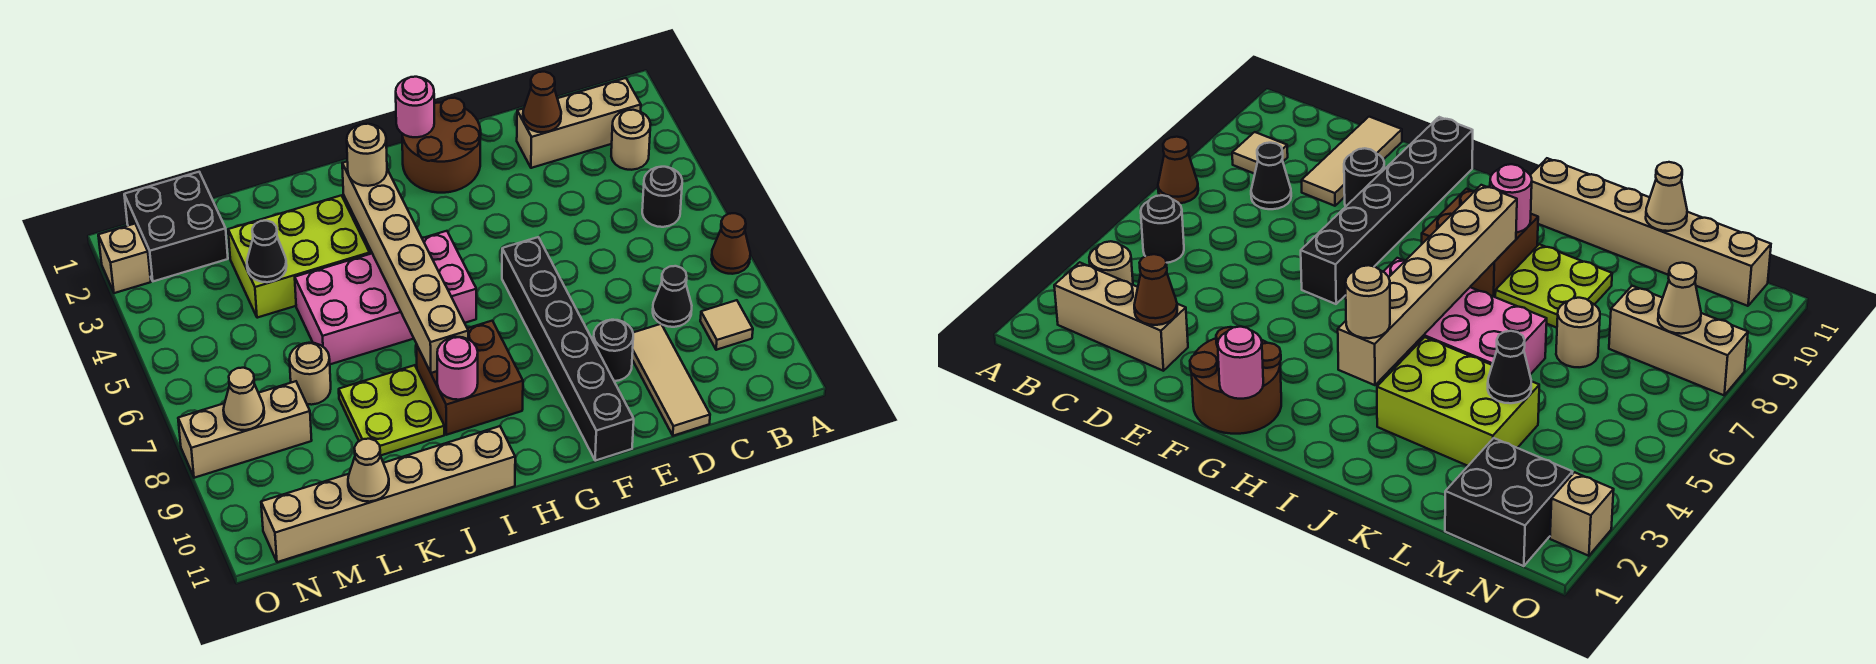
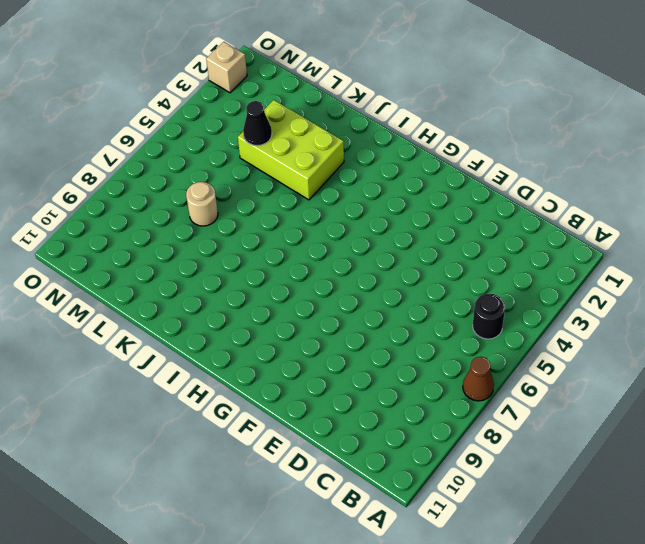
none -> tan 1x3 brick [517,78,641,168]
none -> tan 1x1 round brick [611,110,651,170]
none -> tan 1x1 tile [700,300,753,350]

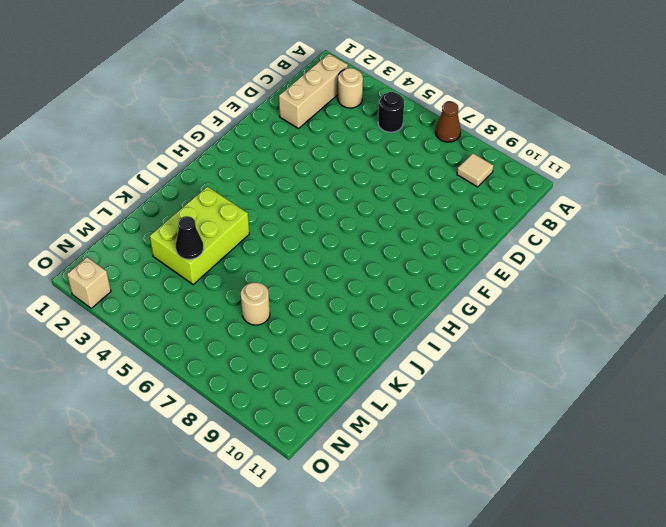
none -> black 1x1 cone [653,266,692,327]
none -> tan 1x3 tile [632,324,710,436]
none -> black 1x1 round brick [594,320,633,381]

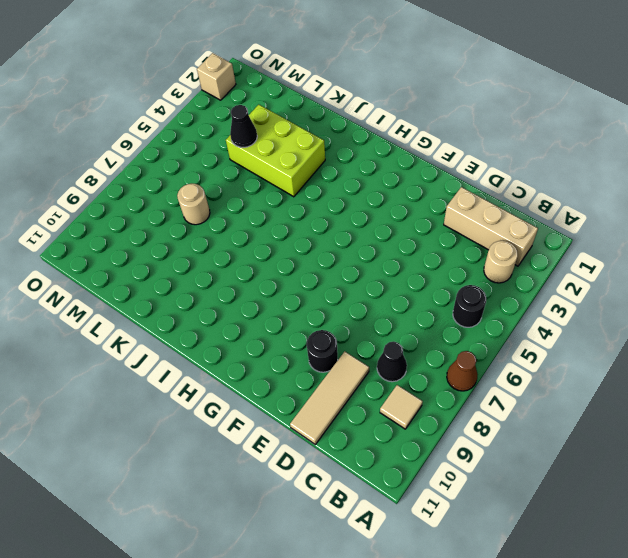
none -> brown 2x2 round brick [402,98,481,193]
none -> black 1x6 brick [502,237,634,461]
none -> pink 2x4 brick [295,231,476,364]

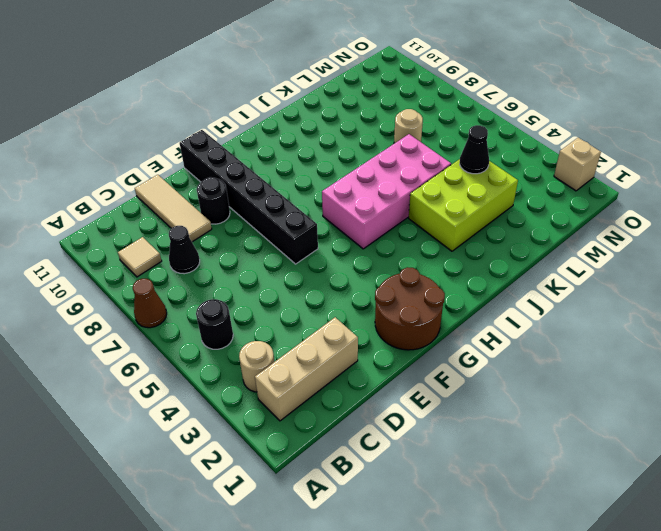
none -> brown 2x2 brick [416,321,523,435]
none -> tan 1x6 brick [261,426,515,562]
none -> lime 2x2 plate [339,365,444,456]

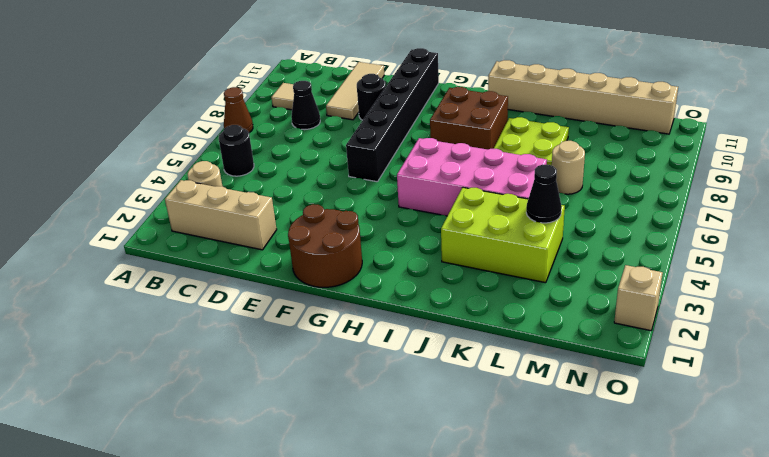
none -> black 2x2 brick [124,172,228,281]
none -> tan 1x3 brick [178,381,312,478]
none -> brown 1x1 cone [523,72,561,132]

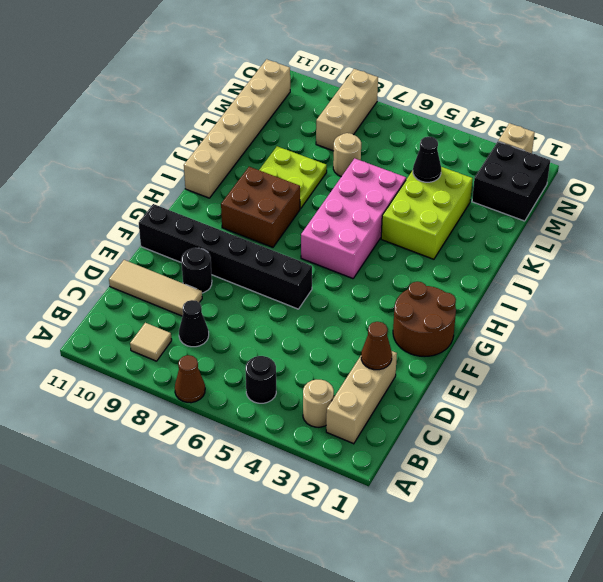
none -> pink 1x1 round brick [396,77,434,137]
none -> tan 1x6 brick [342,162,468,373]
none -> pink 1x1 round brick [437,337,478,400]

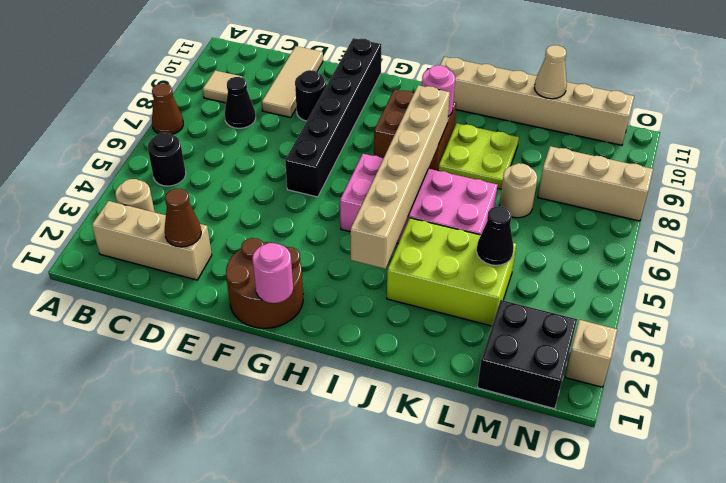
none -> tan 1x1 cone [223,368,264,430]
none -> tan 1x1 round brick [347,124,387,186]

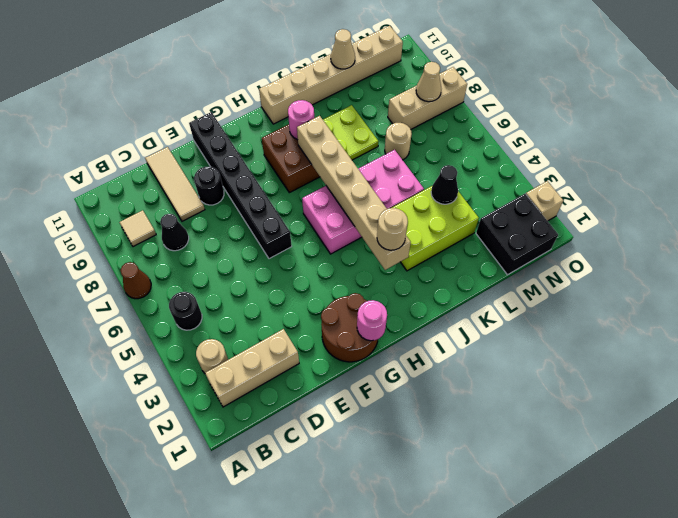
none -> brown 1x1 cone [523,72,561,132]

